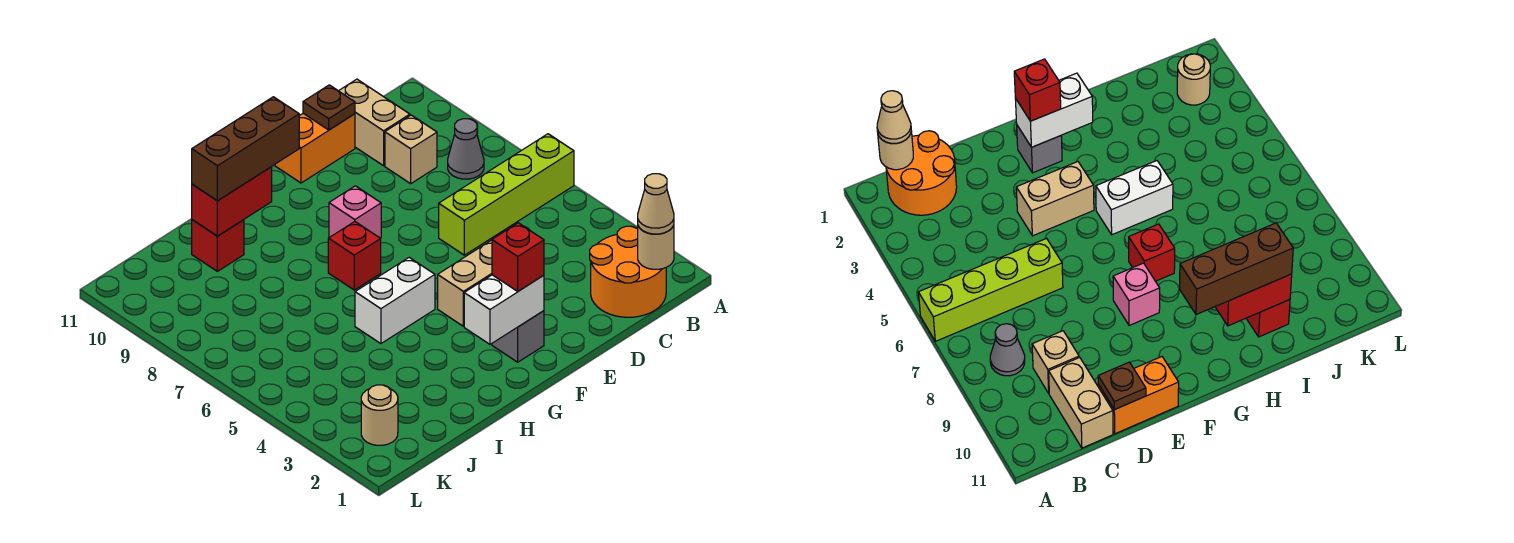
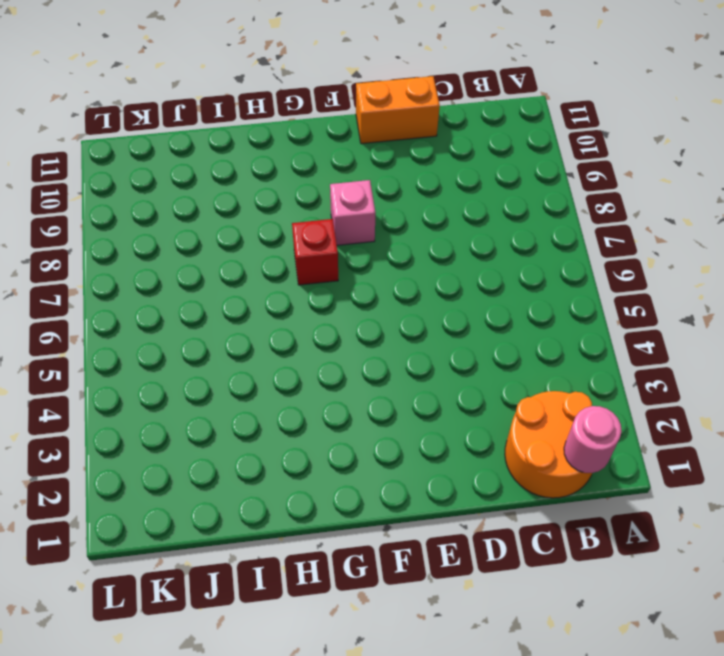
pink 1x1 round brick [564,406,622,473] -> tan 1x1 round brick [638,225,674,269]
none -> lime 1x4 brick [439,134,574,255]
none -> grey 1x1 cone [448,119,484,179]
none -> tan 1x1 brick [385,115,437,184]

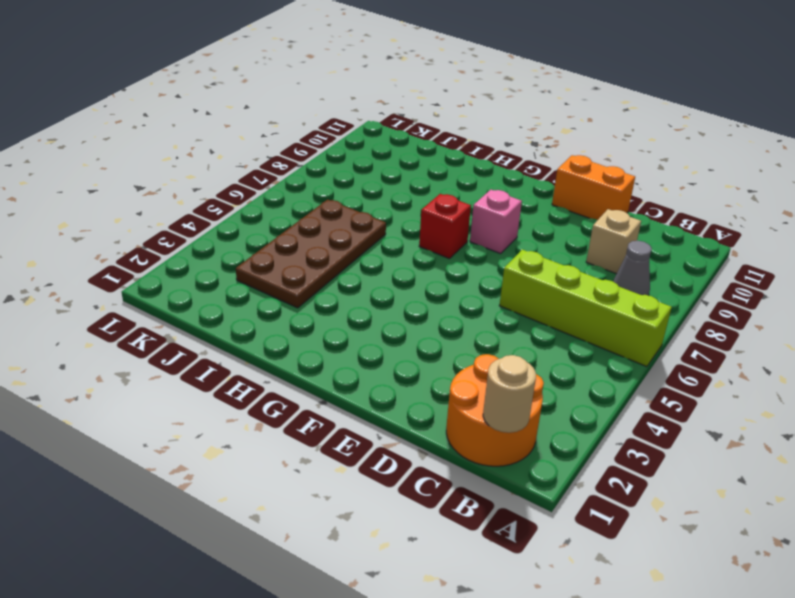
brown 2x4 plate [236,199,386,308] -> none
none -> tan 1x2 brick [339,79,410,166]
none -> tan 1x2 brick [438,240,492,326]
none -> grey 1x1 brick [492,311,544,362]

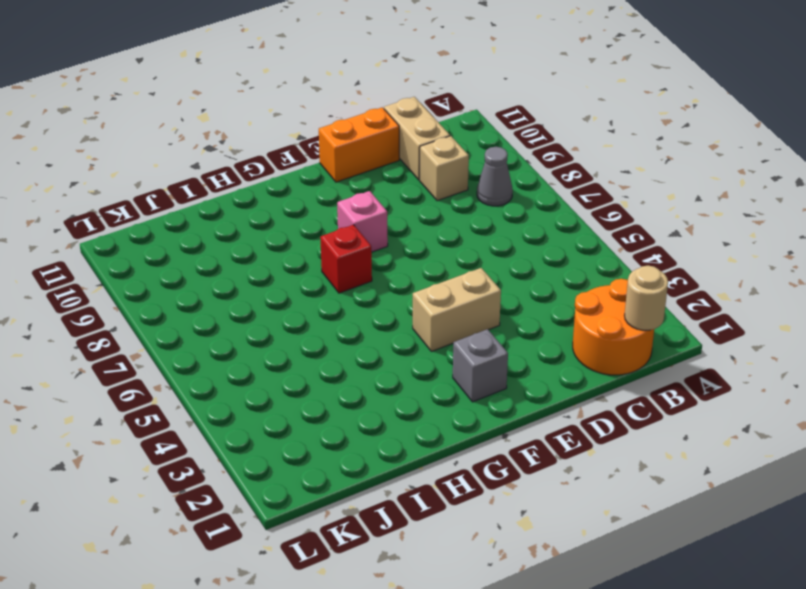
none -> lime 1x4 brick [439,134,574,255]
none -> white 1x2 brick [355,258,435,344]
none -> red 1x1 brick [192,220,244,271]

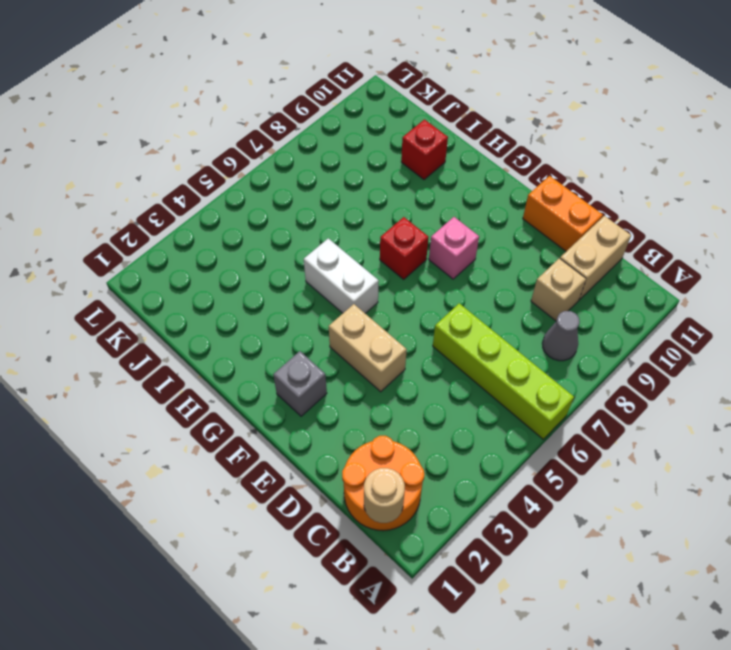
none -> tan 1x1 round brick [361,385,398,445]
none -> brown 1x1 plate [303,85,355,130]
none -> white 1x2 brick [464,275,544,344]

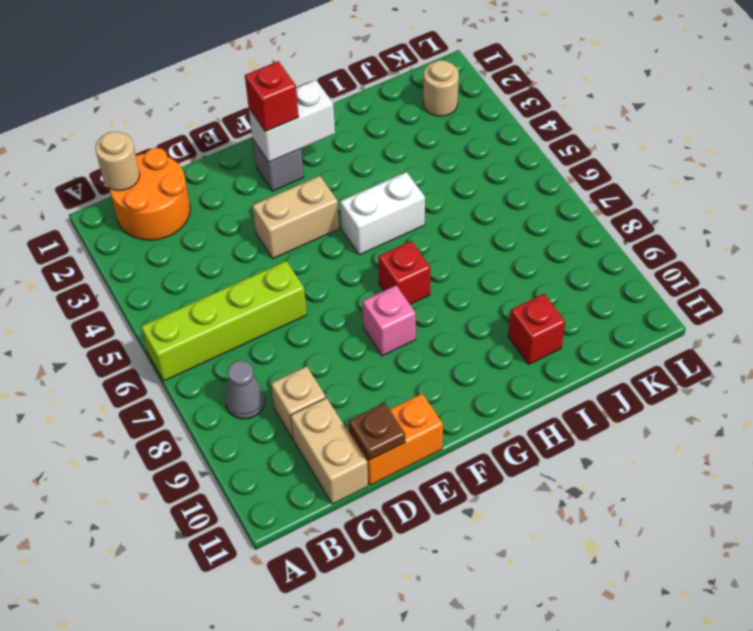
none -> red 1x2 brick [192,167,272,236]
none -> tan 1x1 cone [638,174,674,234]
none -> brown 1x3 brick [192,97,299,201]

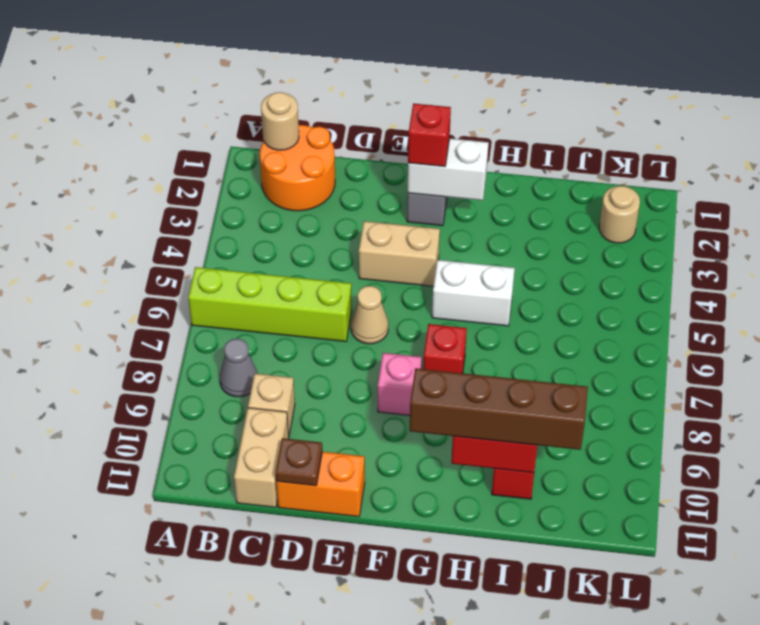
tan 1x1 cone [351,286,388,344] -> tan 1x1 cone moved to [638,174,674,234]
brown 1x4 brick [410,368,588,450] -> brown 1x3 brick [192,97,299,201]

